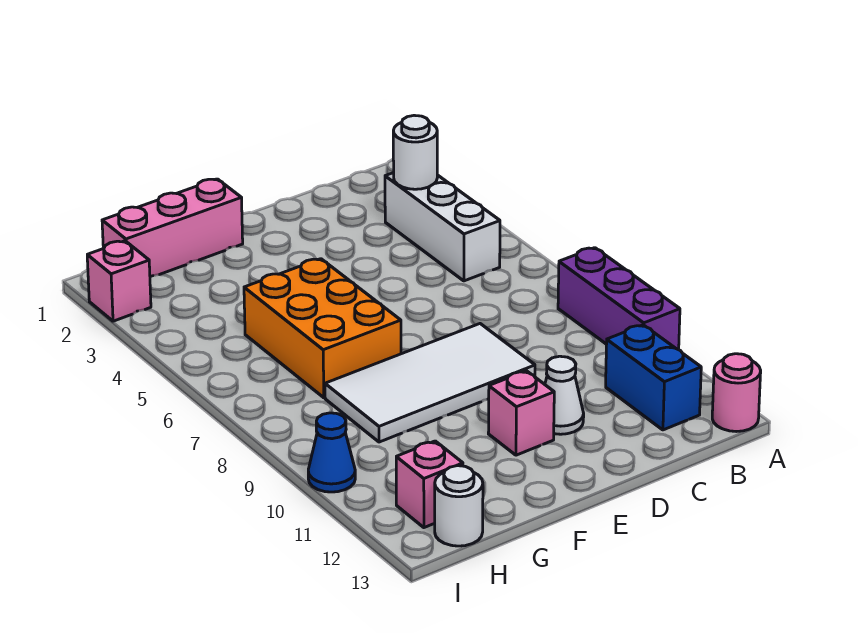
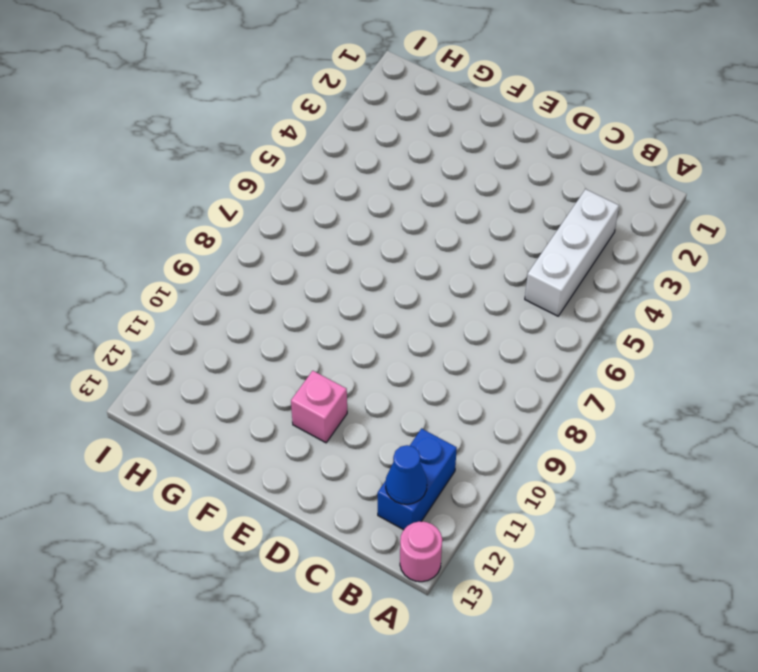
blue 1x1 cone [386,445,427,504] -> blue 1x1 cone moved to [308,413,355,492]
none -> purple 1x3 brick [558,248,680,350]
none -> white 2x4 tile [325,324,535,442]
none -> white 1x1 cone [545,356,584,434]

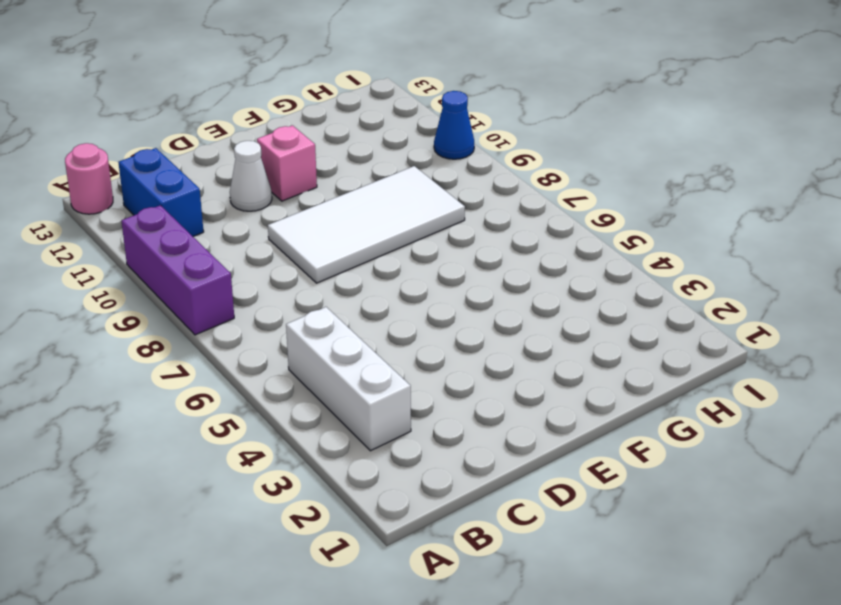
none -> pink 1x3 brick [102,179,243,277]
none -> orange 2x3 brick [244,259,401,398]
none -> pink 1x1 brick [396,441,463,528]

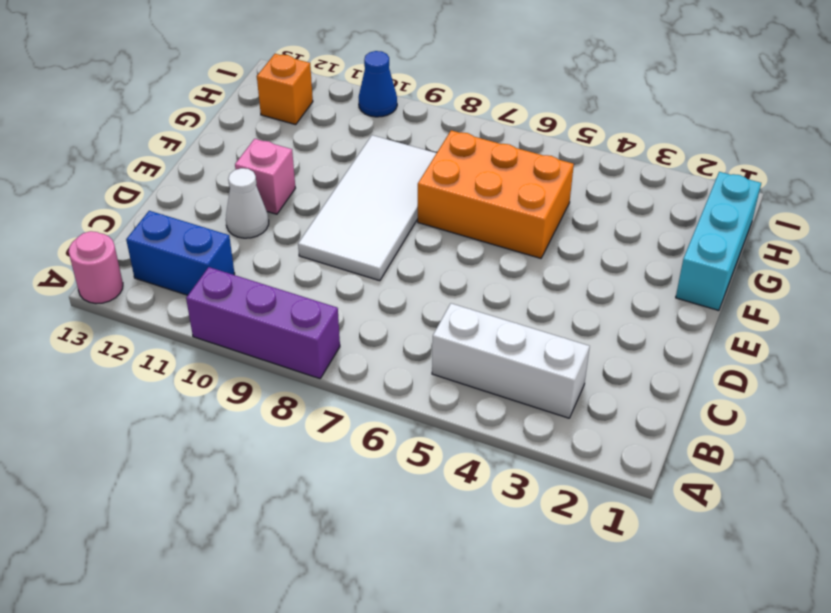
cyan 1x3 brick [676,172,761,311] -> pink 1x3 brick [102,179,243,277]
orange 1x1 brick [257,54,313,125] -> pink 1x1 brick [396,441,463,528]
none -> white 1x1 round brick [435,466,483,546]
none -> pink 1x1 brick [87,241,151,321]
none -> white 1x1 round brick [393,115,437,189]

